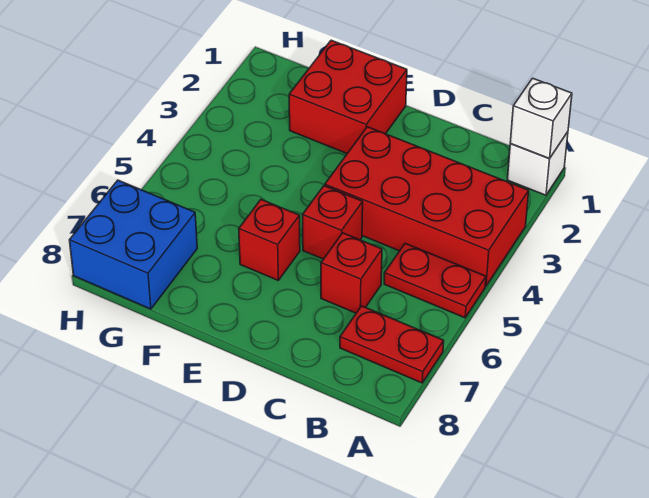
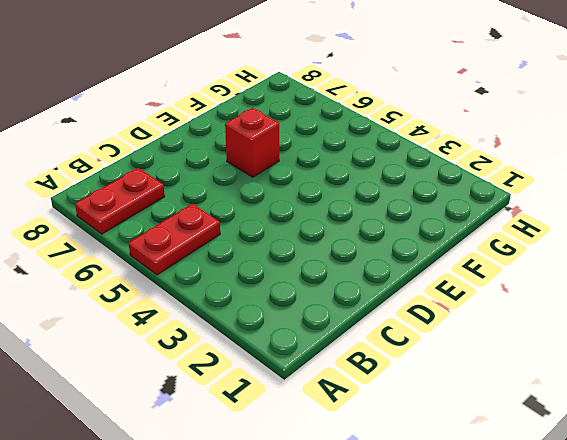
none -> white 1x1 brick [507,132,568,195]
none -> red 2x4 brick [325,127,529,286]

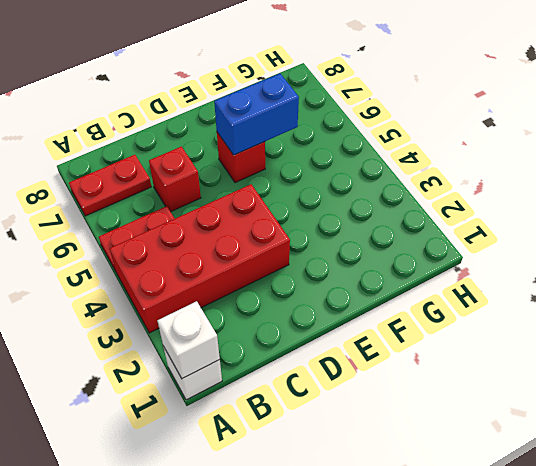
blue 1x2 brick [214,74,299,155] -> none
none -> red 1x1 brick [303,186,363,259]
none -> red 2x2 brick [289,40,407,153]

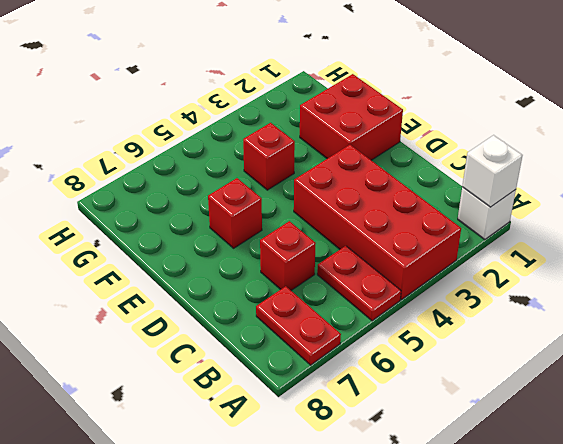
red 1x1 brick [243,123,295,190] -> red 1x1 brick moved to [303,186,363,259]
none -> blue 2x2 brick [70,180,197,309]

